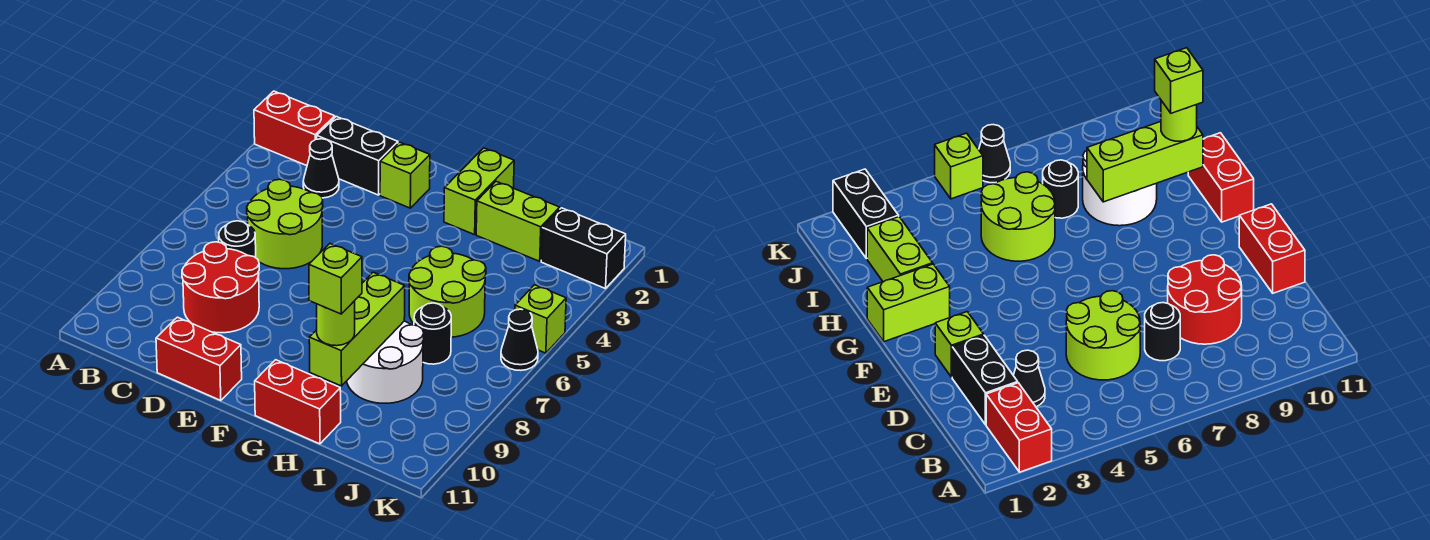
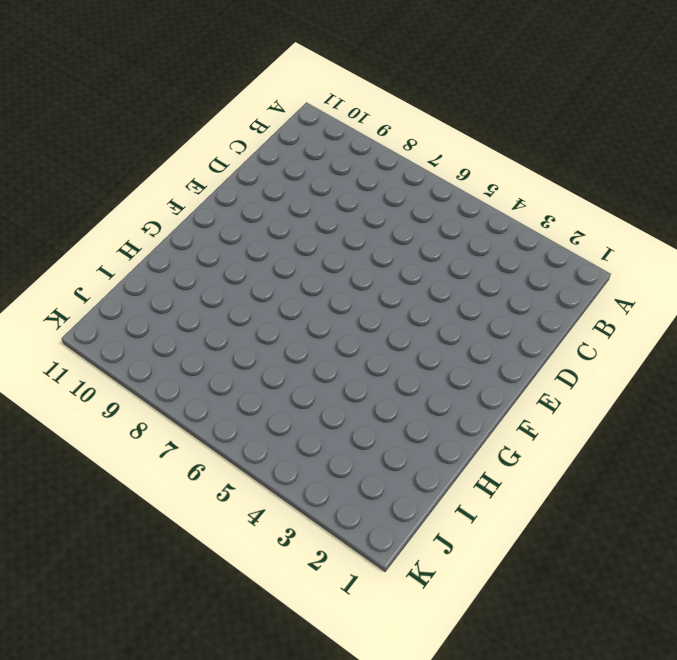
none -> red 1x2 brick [254,91,335,166]
none -> black 1x2 brick [317,117,398,195]
none -> black 1x1 cone [303,139,339,198]

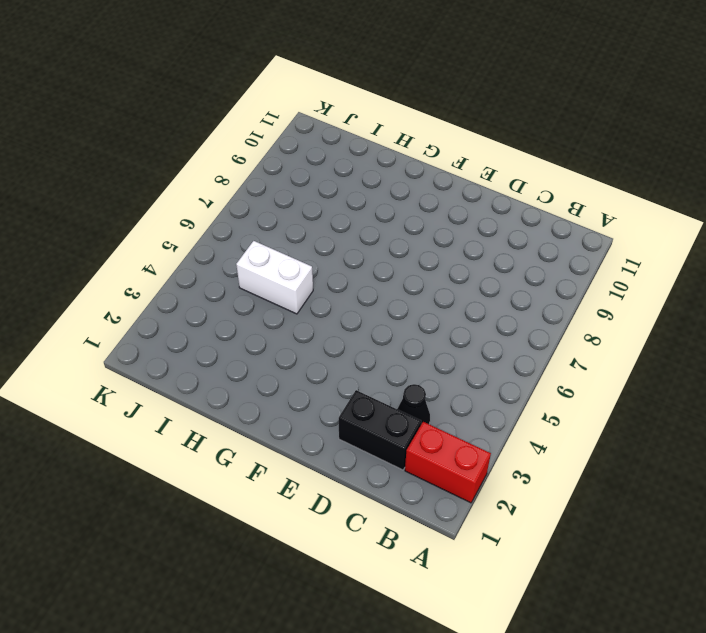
white 1x2 brick [236,241,313,314] -> lime 2x2 round brick [409,246,486,337]
none -> lime 2x2 round brick [247,179,323,269]
none -> black 1x1 round brick [219,221,256,258]
none -> red 2x2 round brick [182,242,259,333]

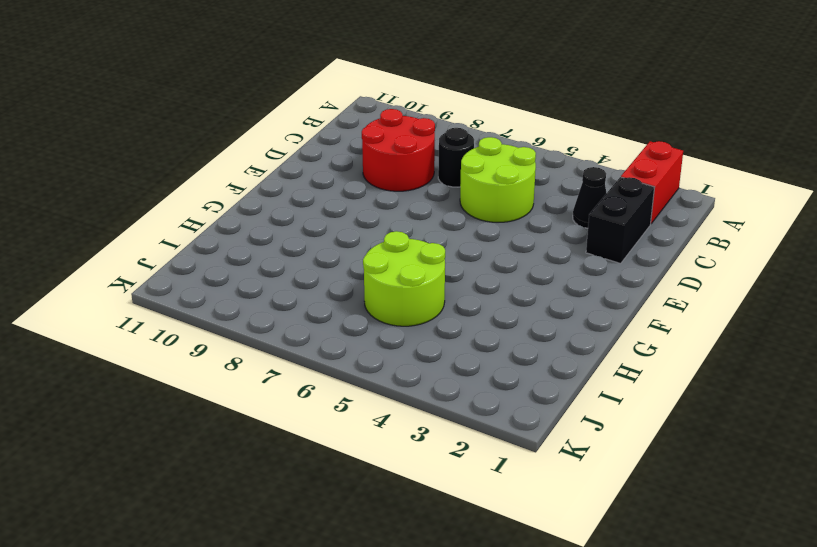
none -> red 1x2 brick [156,317,242,400]
none -> lime 1x1 brick [380,142,430,208]
none -> lime 1x2 brick [444,148,514,235]

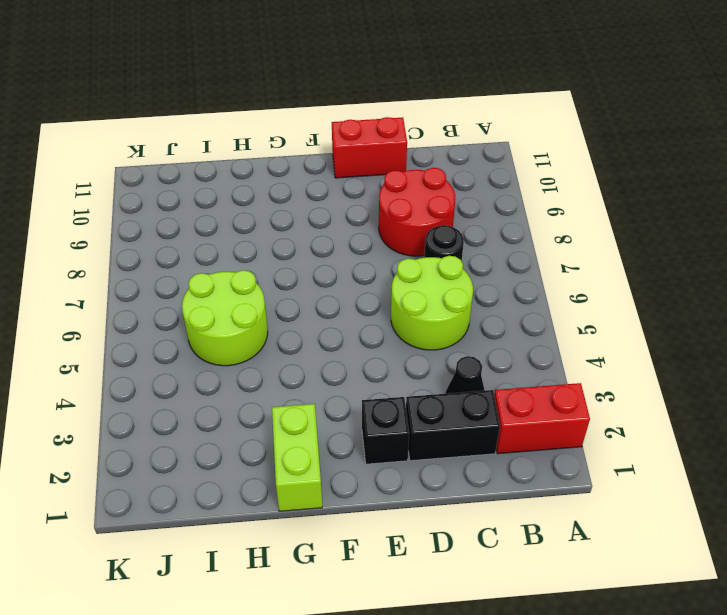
black 1x1 brick [362,397,409,464] -> lime 1x1 brick [380,142,430,208]
none -> red 1x2 brick [255,360,341,444]
none -> lime 1x2 brick [476,181,560,261]
none -> white 2x2 round brick [347,321,424,403]

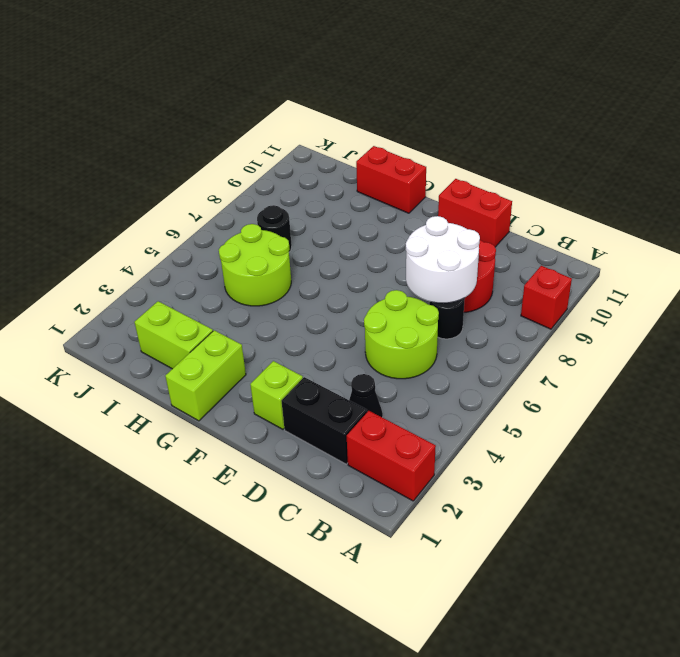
red 1x1 brick [521,266,572,329] -> none
white 2x2 round brick [406,216,480,303] -> white 2x2 round brick moved to [347,321,424,403]
none -> black 1x2 brick [541,208,626,289]
none -> lime 1x1 brick [515,285,566,353]
none -> black 1x1 cone [501,309,538,370]

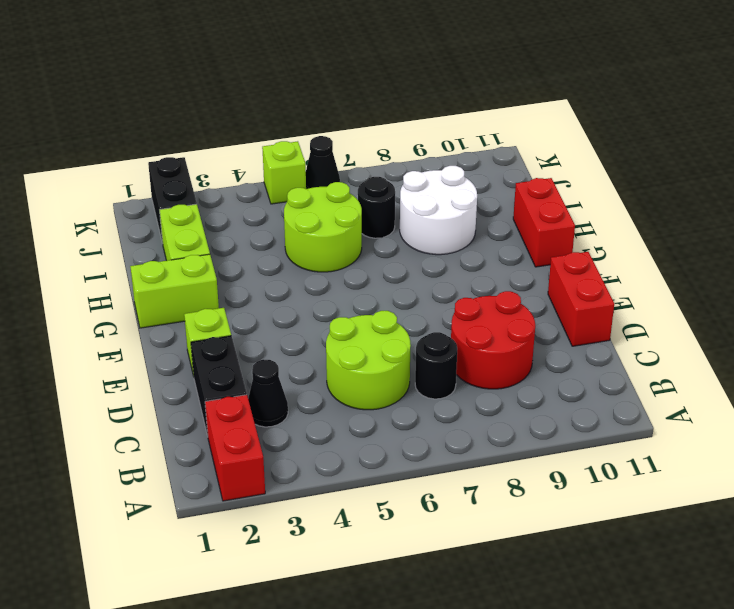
none -> lime 1x3 brick [309,272,405,386]
none -> lime 1x1 round brick [317,301,355,346]
none -> lime 1x1 brick [309,244,362,314]

